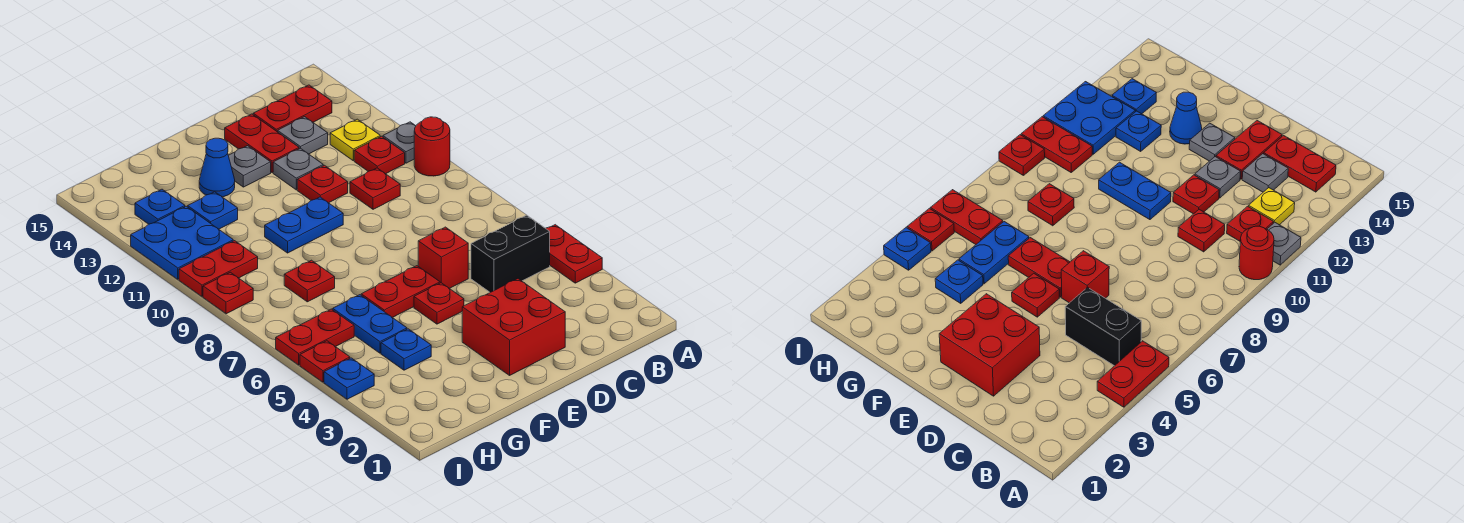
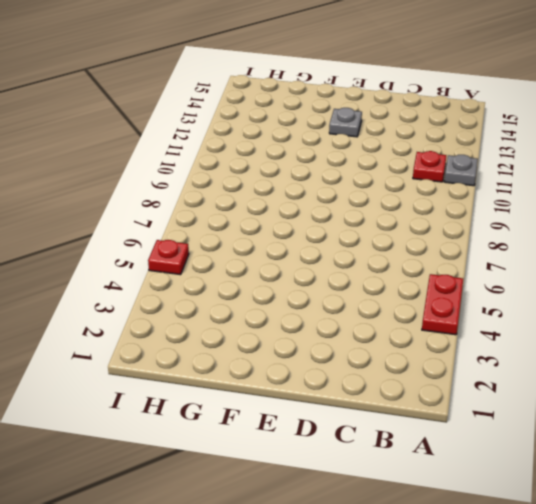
none -> red 1x1 round brick [414,117,450,176]
none -> black 1x2 brick [471,215,550,292]
none -> yellow 1x1 plate [330,119,380,161]
none -> red 1x2 plate [253,85,332,132]

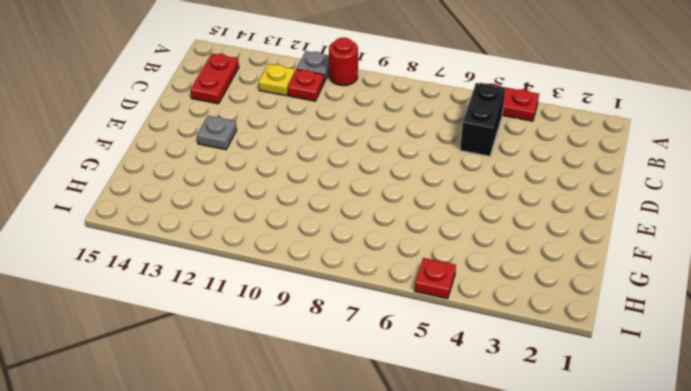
none -> red 1x1 plate [350,168,400,209]
none -> grey 1x1 plate [278,117,328,154]
none -> red 2x2 brick [462,279,565,375]
none -> red 1x1 brick [418,227,468,289]

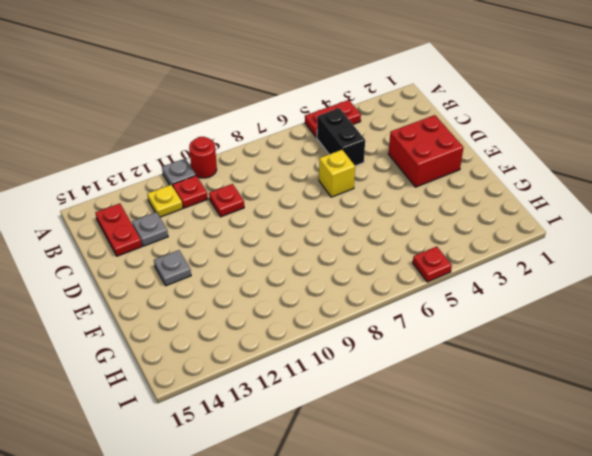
yellow 1x1 brick [319,150,355,197] -> red 1x1 brick [418,227,468,289]
none -> red 1x1 plate [297,165,348,203]
none -> grey 1x1 plate [273,148,323,190]
none -> red 1x2 plate [225,114,299,173]
none -> red 1x1 plate [414,283,464,324]

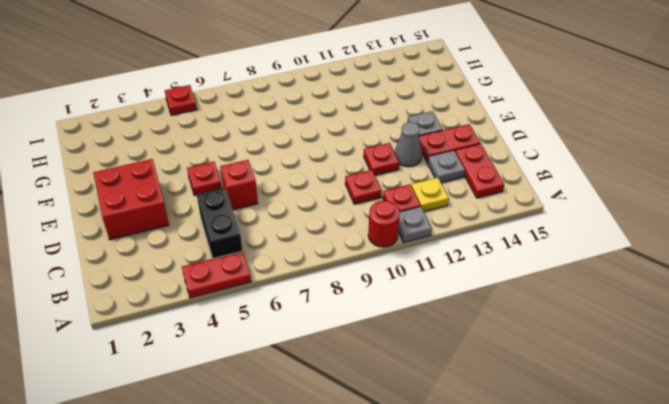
grey 1x1 cone [395,122,422,167] -> grey 1x1 plate [273,148,323,190]
none -> red 1x2 plate [361,266,440,318]
none -> blue 1x2 plate [265,197,343,253]
none -> blue 1x1 cone [199,138,235,197]
none -> blue 1x1 plate [381,329,431,370]

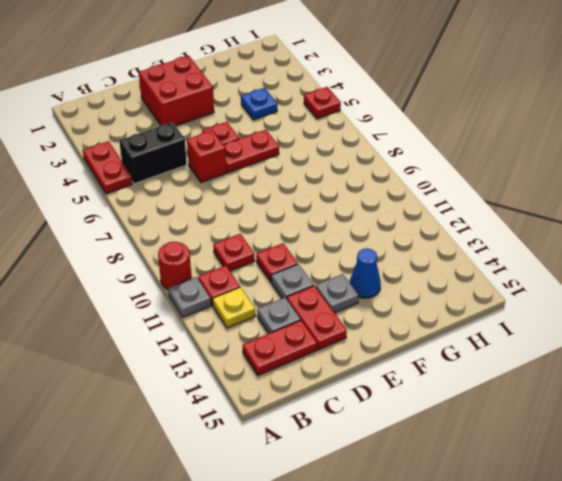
none -> blue 1x2 plate [265,197,343,253]
none -> blue 1x2 plate [333,295,407,353]
none -> red 1x1 plate [284,260,335,302]
none -> blue 1x1 plate [188,192,238,229]

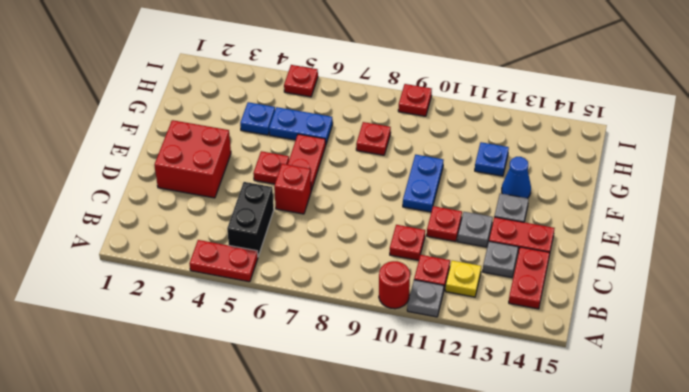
none -> red 1x2 plate [276,309,354,365]
none -> red 1x2 plate [179,241,258,297]
none -> blue 2x2 plate [131,206,233,279]
none -> blue 1x1 plate [135,189,185,224]

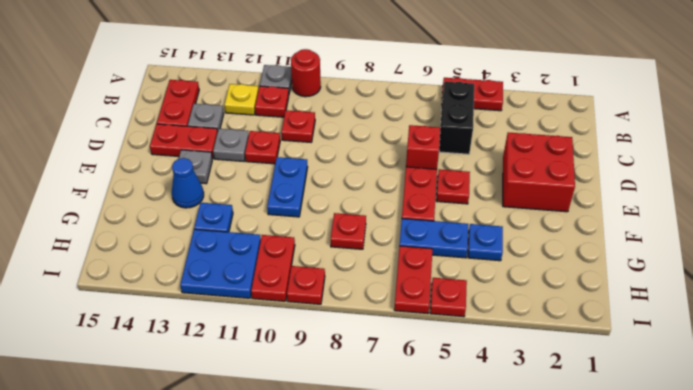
none -> blue 1x1 plate [135,189,185,224]
none -> blue 1x1 plate [324,358,374,399]

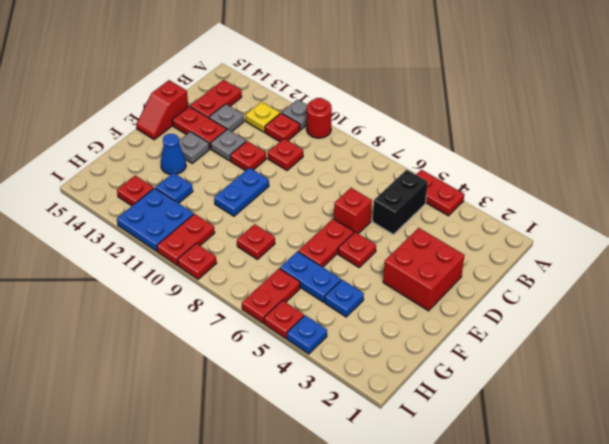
red 1x2 slope [136,80,188,140] -> none
red 1x1 plate [117,175,154,206] -> blue 1x1 plate [135,189,185,224]

